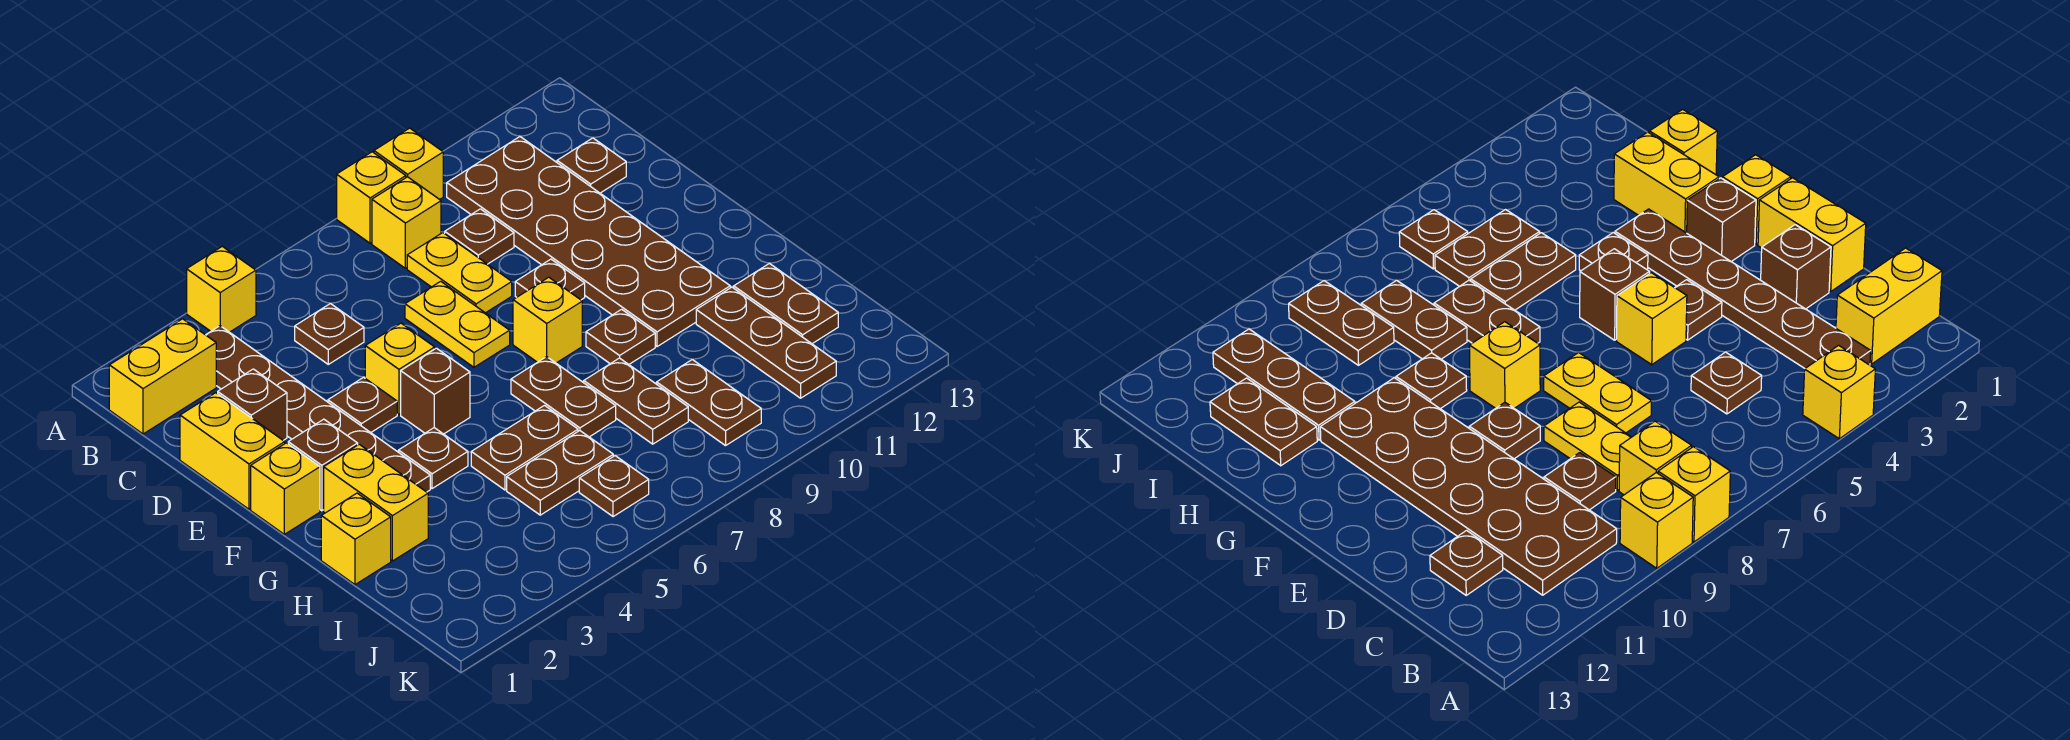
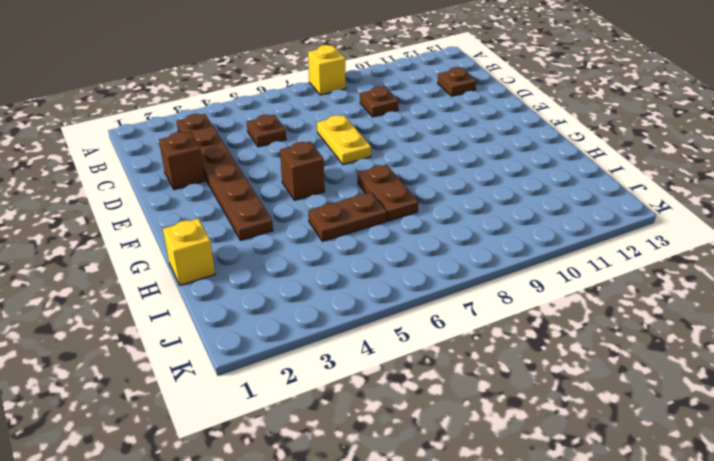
none -> yellow 1x1 brick [187,246,256,332]
none -> yellow 1x1 brick [374,128,443,199]
none -> yellow 1x2 brick [109,319,216,434]
none -> yellow 1x1 brick [372,177,441,268]

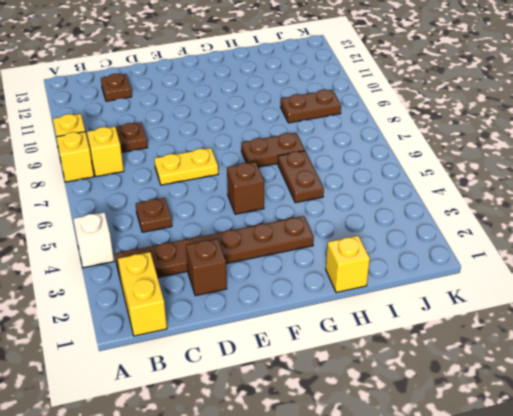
white 1x1 brick [73,212,114,268] -> yellow 1x1 brick [187,246,256,332]
none -> brown 2x6 plate [447,137,730,347]
none -> yellow 1x2 plate [407,233,512,313]
none -> yellow 1x2 brick [180,393,285,509]
none -> brown 1x1 plate [328,377,397,433]

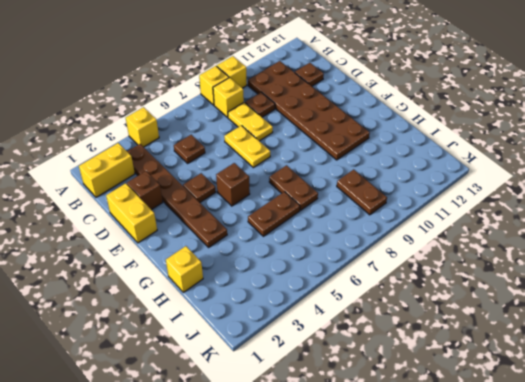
none -> yellow 1x1 brick [365,323,435,415]
none -> brown 1x1 plate [515,259,585,300]
none -> yellow 1x1 brick [251,443,320,534]
none -> brown 1x1 brick [288,419,358,511]

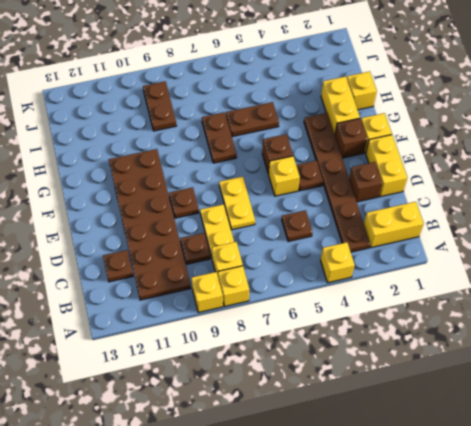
none -> yellow 1x1 brick [513,277,582,363]
none -> brown 1x1 plate [399,428,468,489]
none -> brown 1x1 plate [586,309,655,364]
none -> brown 1x2 plate [584,358,688,444]

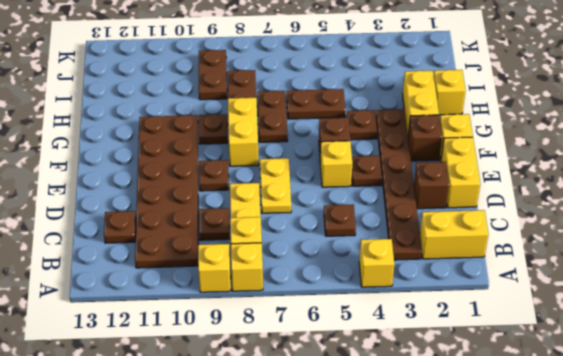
yellow 1x2 brick [228,98,259,166] -> yellow 1x1 brick [513,277,582,363]
none -> brown 1x3 plate [696,287,836,398]
none -> brown 1x2 plate [734,264,838,344]
none -> brown 1x2 plate [507,431,613,515]
none -> brown 1x1 plate [579,456,649,517]

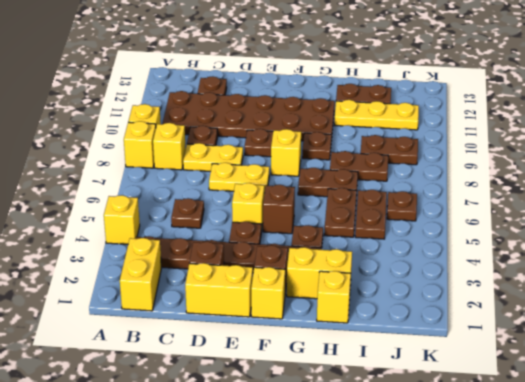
yellow 1x3 plate [334,100,419,130] -> brown 1x3 plate [696,287,836,398]

